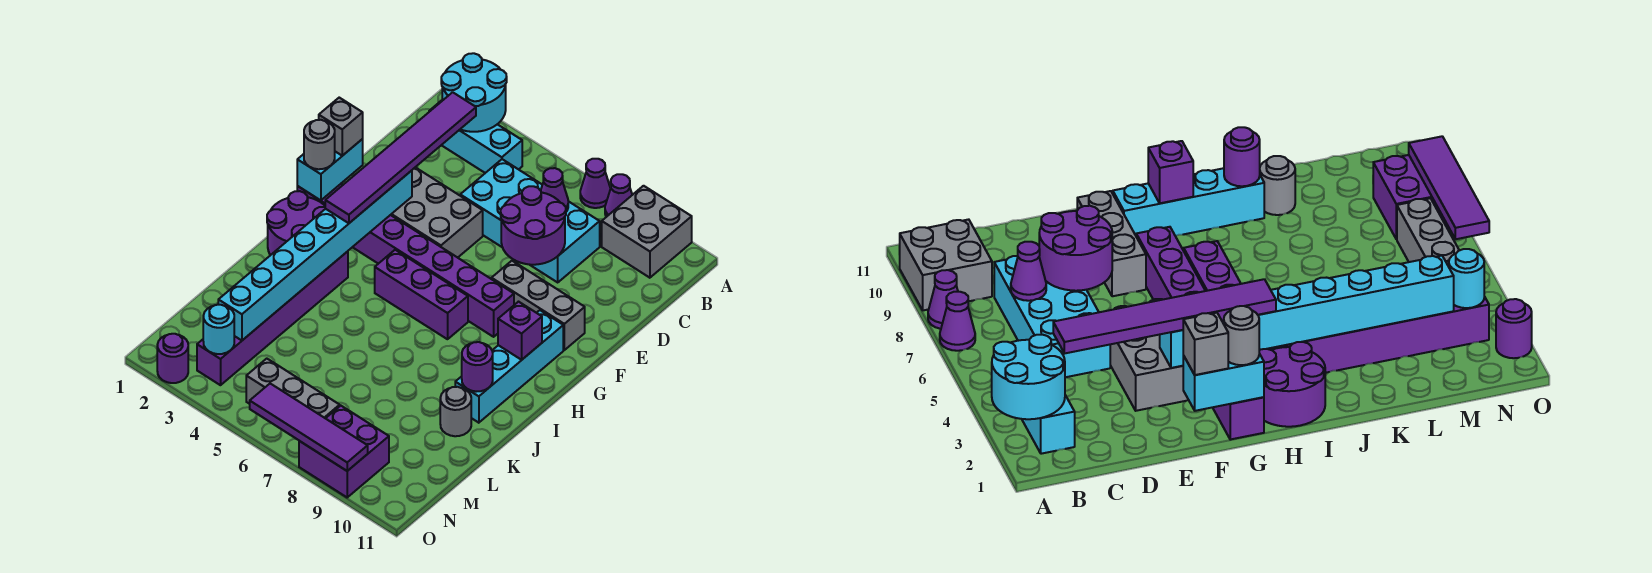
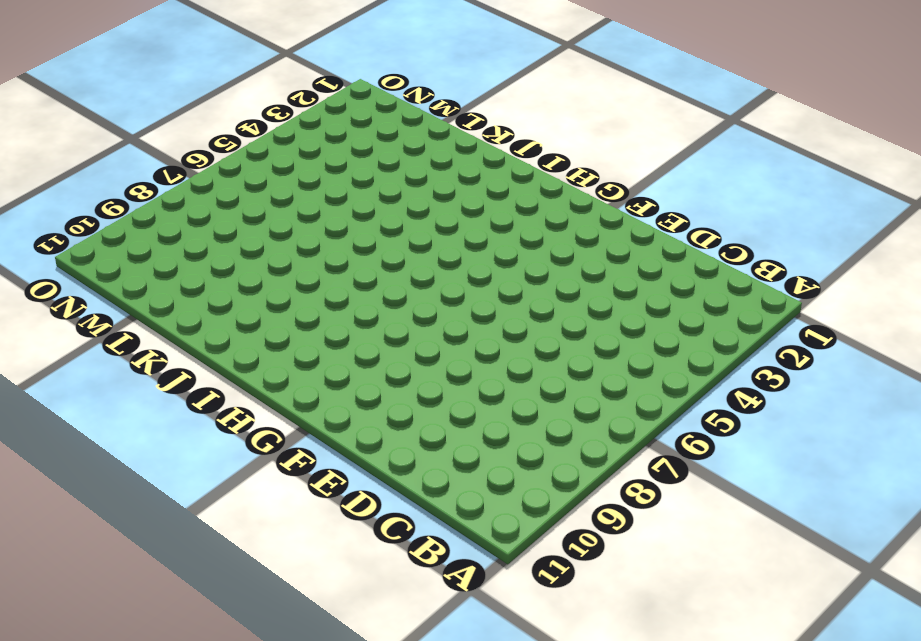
none -> purple 1x1 cone [580,159,611,208]
none -> purple 1x1 cone [605,174,632,217]
none -> grey 2x2 brick [602,186,692,278]

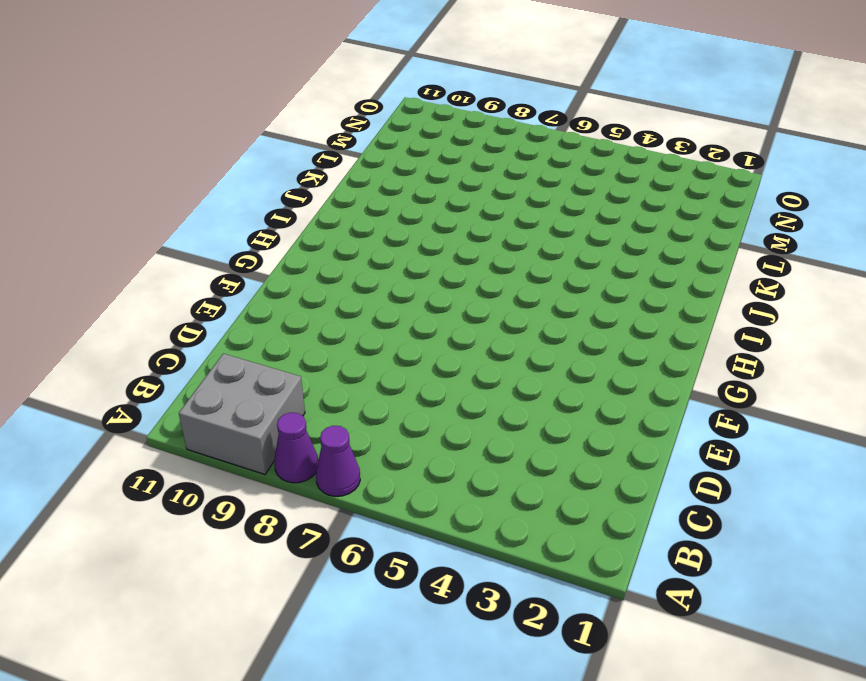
none -> cyan 1x3 brick [429,100,522,173]
none -> cyan 2x4 brick [460,159,600,282]
none -> grey 2x3 brick [391,167,483,258]

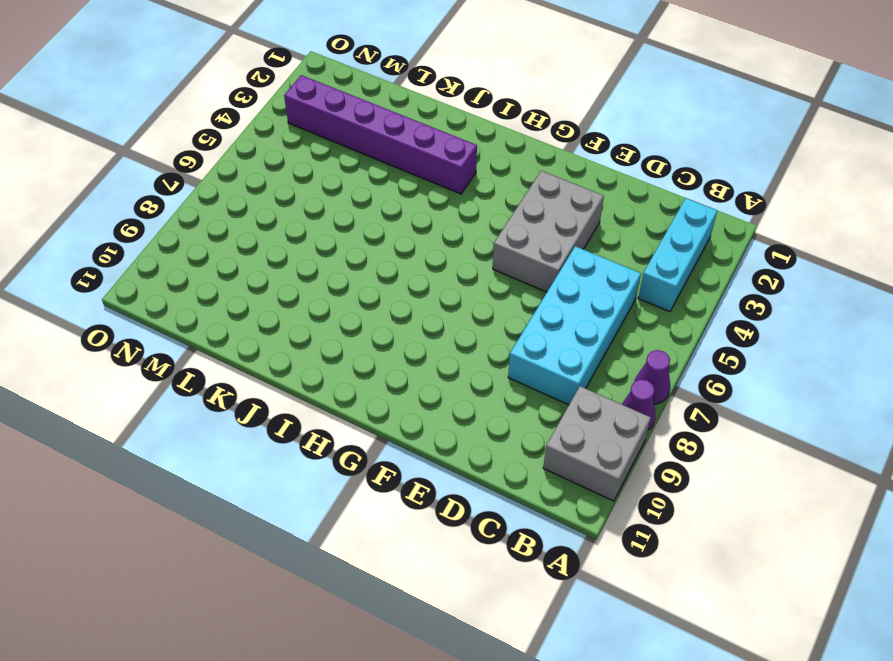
none -> grey 1x3 brick [492,261,585,350]
none -> purple 1x8 brick [297,184,514,337]
none -> cyan 1x4 brick [455,310,563,423]

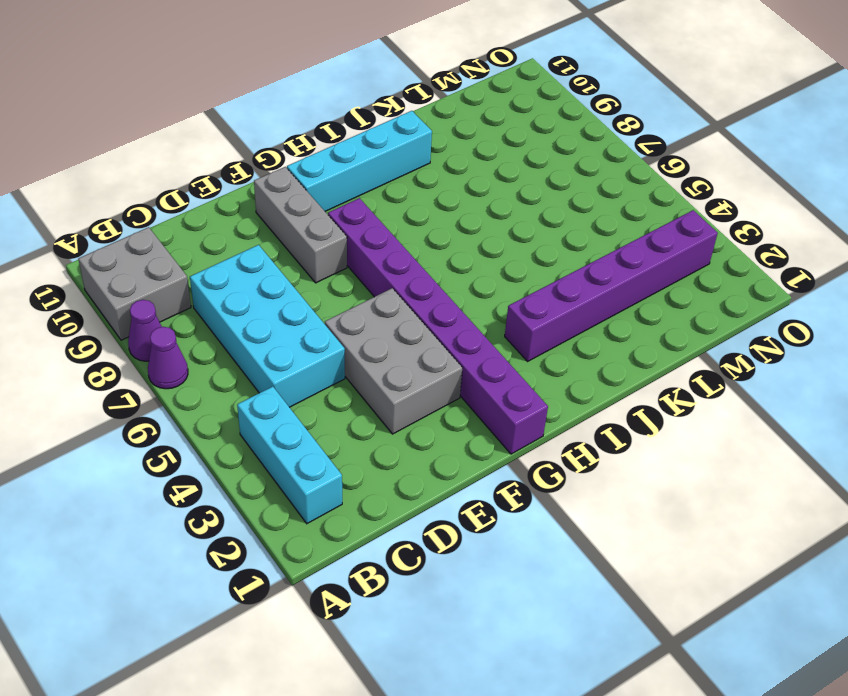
none -> purple 2x2 round brick [267,191,325,255]
none -> purple 1x3 brick [375,250,468,339]
none -> grey 1x1 round brick [440,387,471,436]

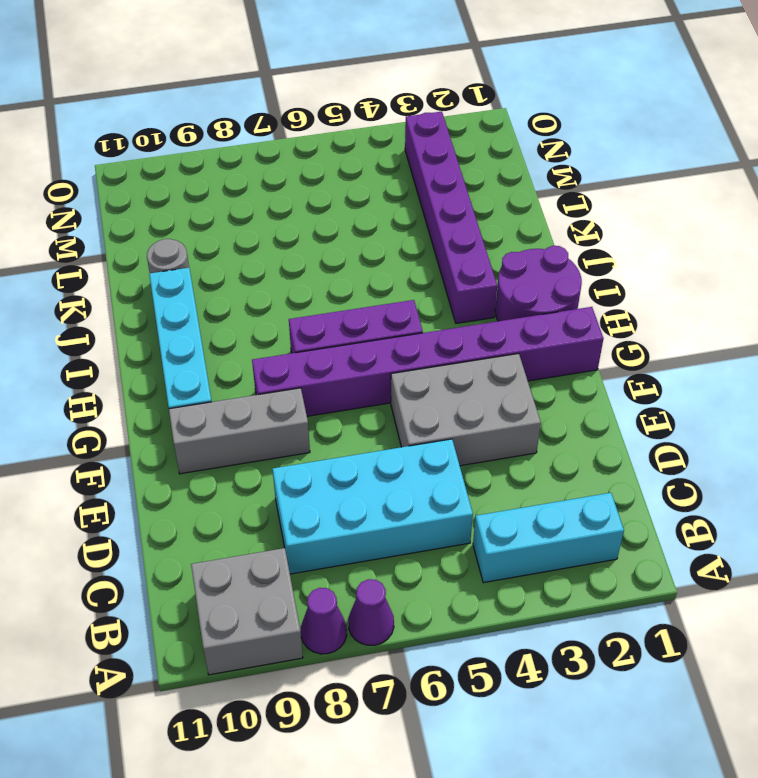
none -> grey 1x3 brick [246,359,340,418]
none -> purple 2x2 brick [299,406,389,497]
none -> purple 1x1 round brick [157,334,188,383]

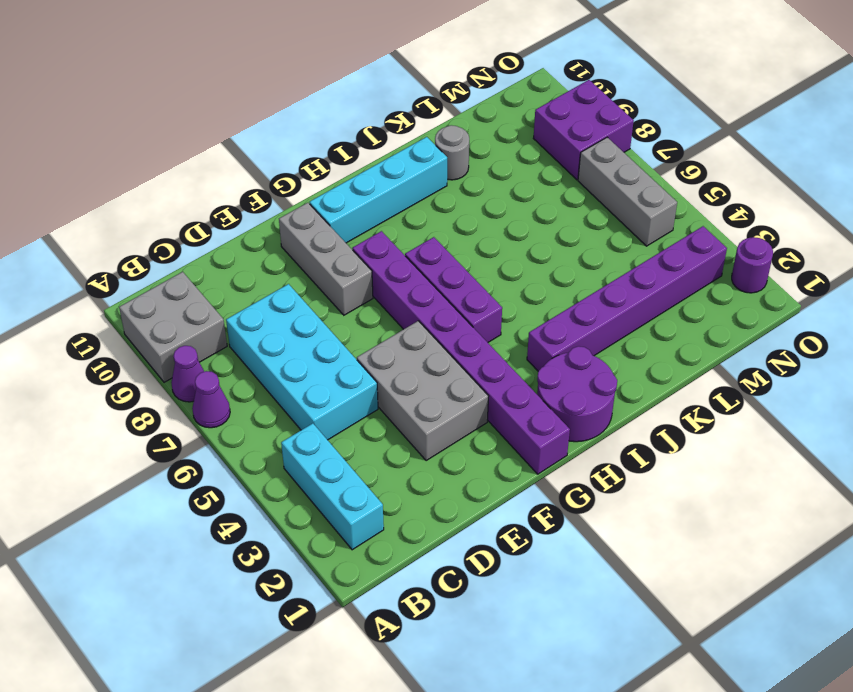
none -> cyan 2x2 round brick [441,53,507,132]
none -> purple 1x1 cone [541,168,568,212]
none -> purple 2x2 round brick [501,186,566,265]

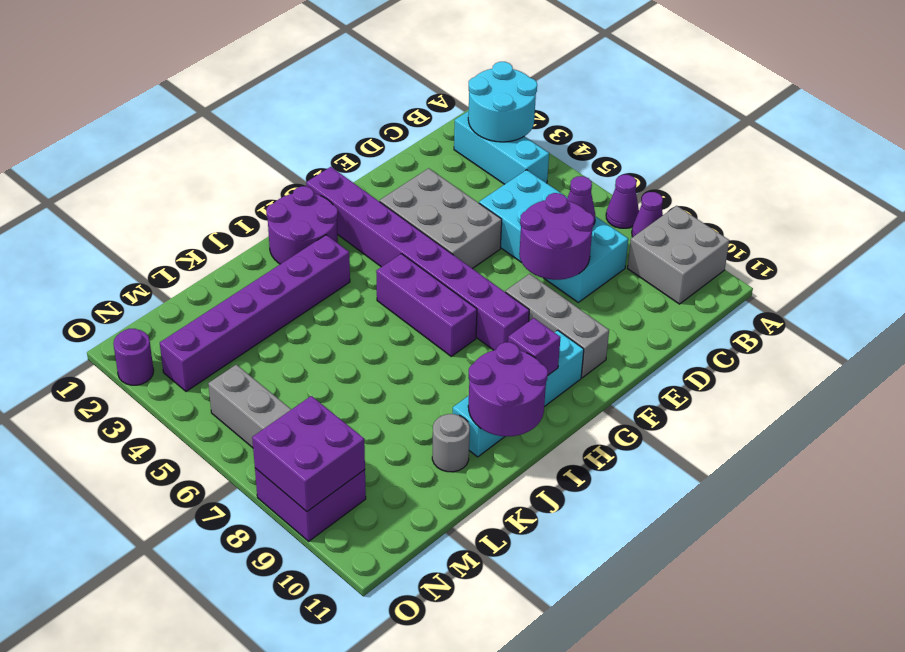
purple 2x2 round brick [468,342,548,436] -> purple 1x1 round brick [462,342,493,392]
purple 2x2 brick [252,396,365,512] -> purple 1x4 tile [250,384,368,471]
none -> cyan 1x2 brick [297,139,363,200]
none -> cyan 1x8 brick [218,171,412,340]
none -> cyan 1x1 round brick [203,305,234,354]

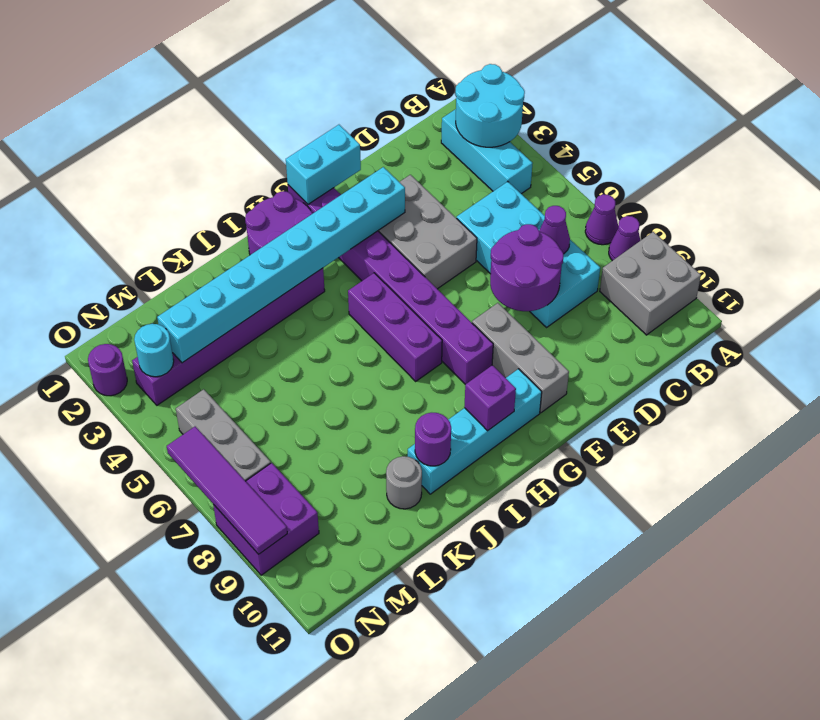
none -> purple 1x6 tile [325,92,476,223]
none -> grey 1x1 brick [319,98,363,156]
none -> grey 1x1 round brick [304,120,335,169]

